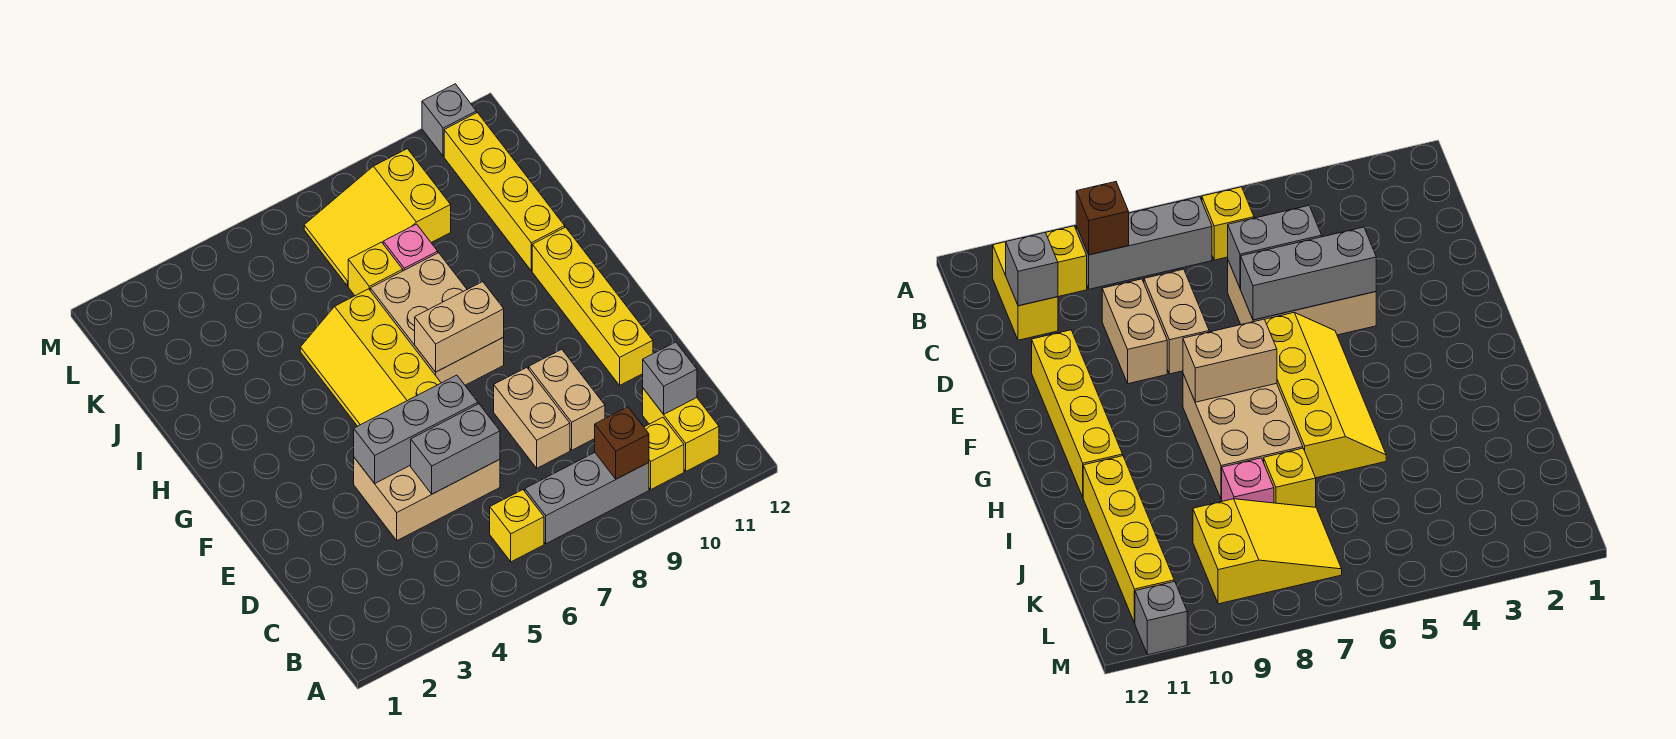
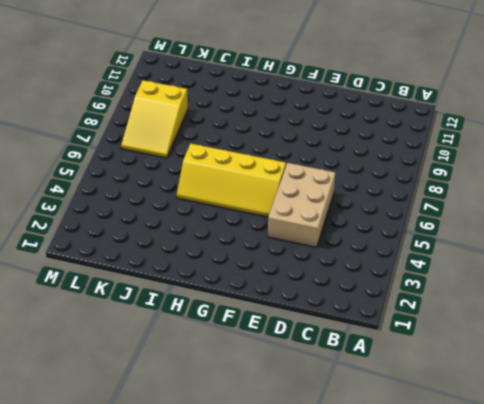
none -> yellow 1x1 brick [490,490,544,562]
none -> grey 1x3 brick [525,453,649,544]
none -> yellow 1x1 brick [644,417,684,489]

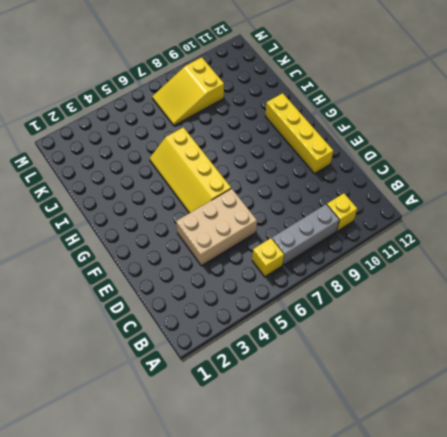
none -> yellow 1x2 brick [643,388,719,471]
none -> tan 1x2 brick [494,367,570,468]
none -> tan 1x2 brick [529,349,605,450]

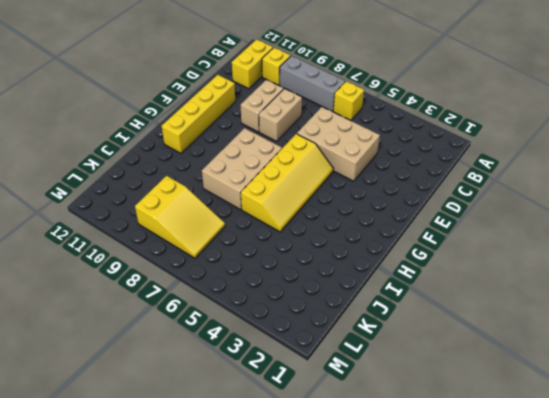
none -> yellow 1x4 brick [444,113,565,271]
none -> yellow 1x1 brick [348,242,403,296]
none -> pink 1x1 brick [383,224,438,271]

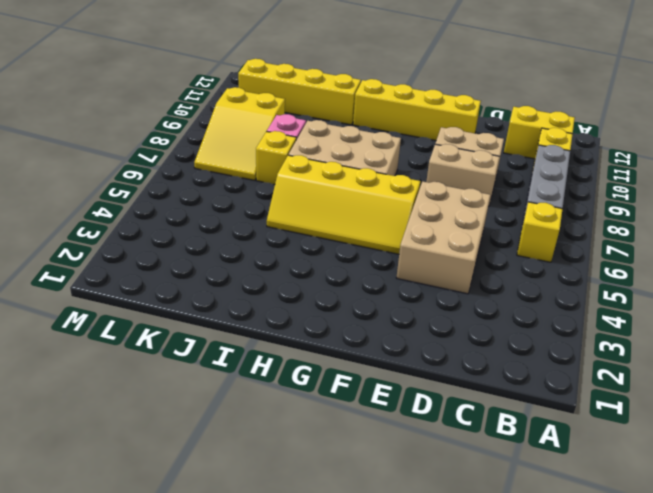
none -> grey 1x1 brick [422,84,476,156]
none -> brown 1x1 brick [595,407,649,479]
none -> grey 1x1 brick [643,342,697,414]

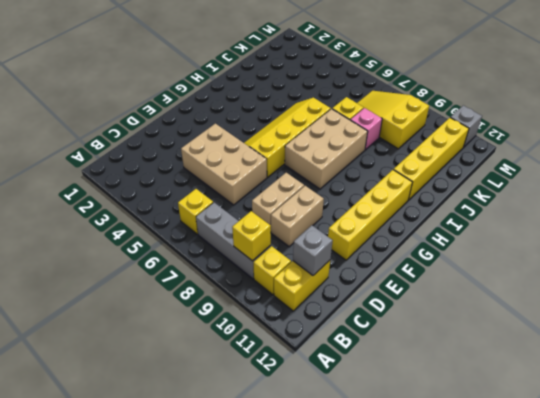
yellow 1x1 brick [232,211,271,261] -> brown 1x1 brick [595,407,649,479]
none -> grey 1x2 brick [411,404,500,494]
none -> grey 1x3 brick [354,375,478,483]
none -> tan 1x2 brick [415,282,504,372]

